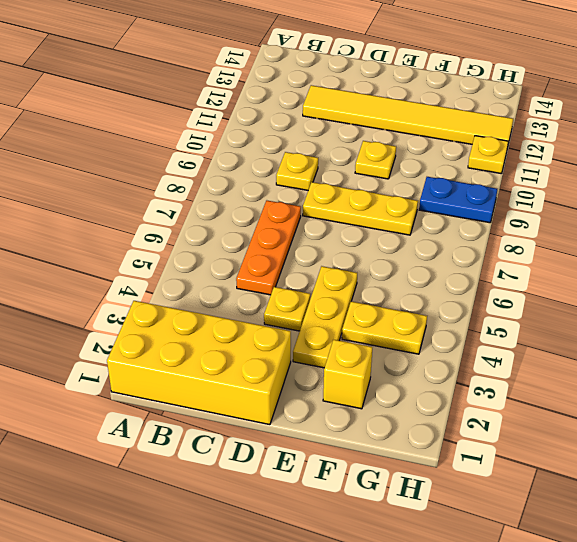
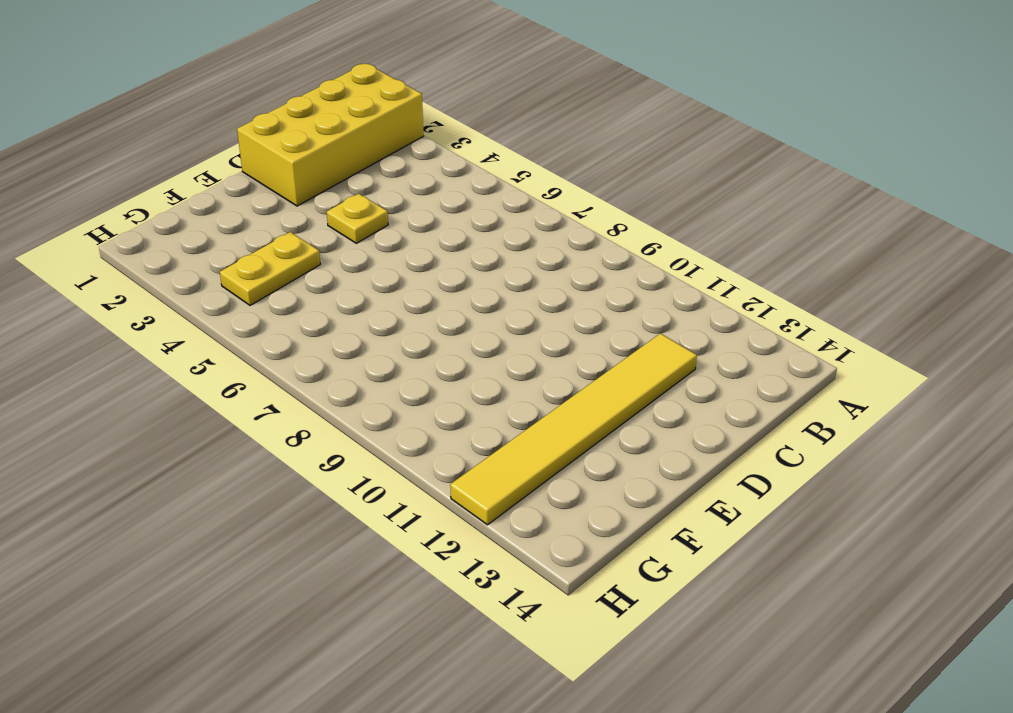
none -> orange 1x3 plate [236,201,301,295]
none -> yellow 1x1 plate [276,152,318,190]
none -> yellow 1x3 plate [303,182,418,235]

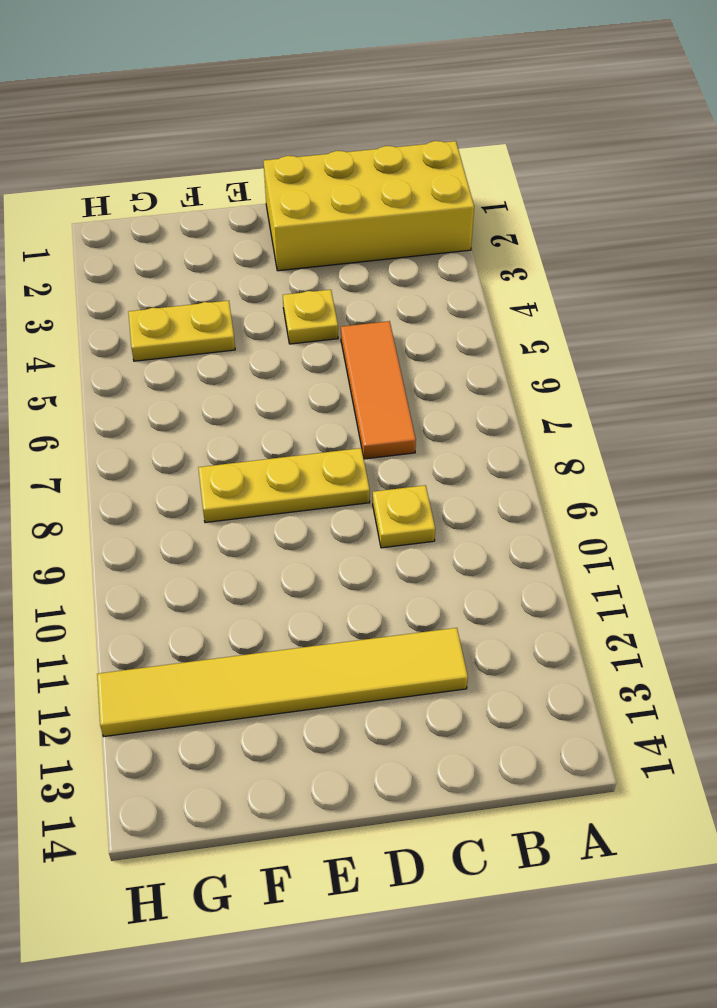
orange 1x3 tile [341,321,416,459] -> orange 1x3 plate [236,201,301,295]
none -> yellow 1x3 plate [293,266,357,368]
none -> yellow 1x1 plate [355,141,396,179]
none -> yellow 1x1 brick [323,340,372,409]

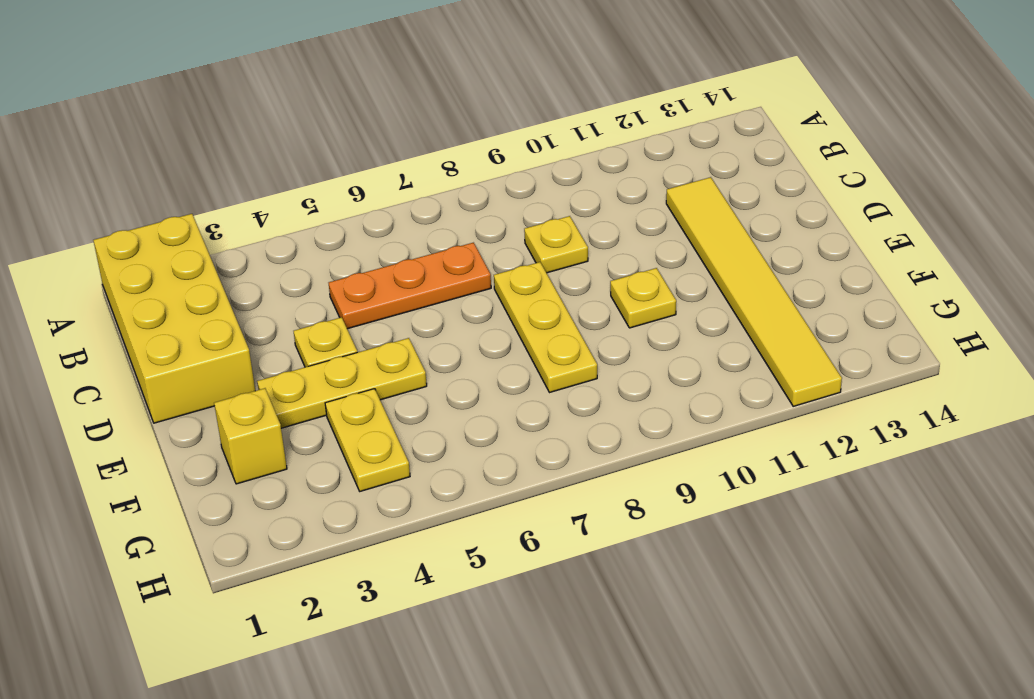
none -> blue 1x2 plate [419,177,497,223]
none -> yellow 1x1 plate [468,136,508,174]

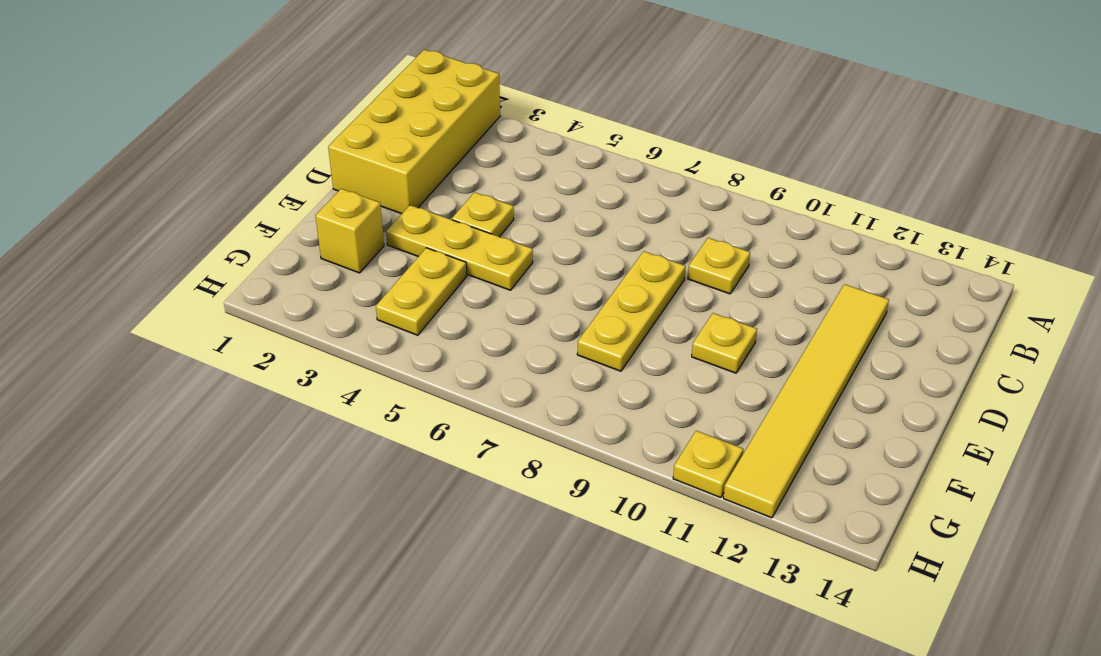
none -> orange 1x3 plate [236,201,301,295]
none -> blue 1x2 plate [419,177,497,223]

